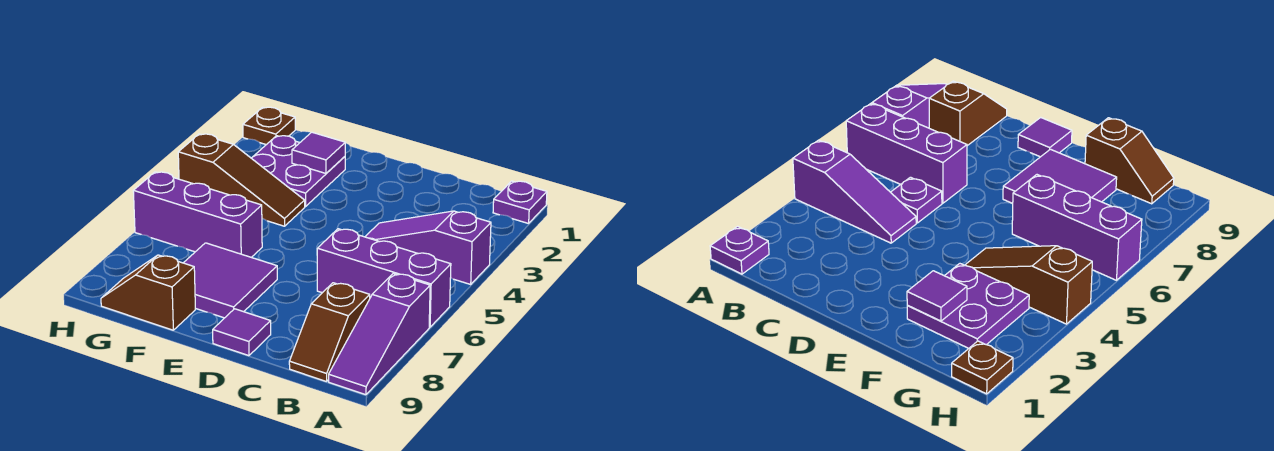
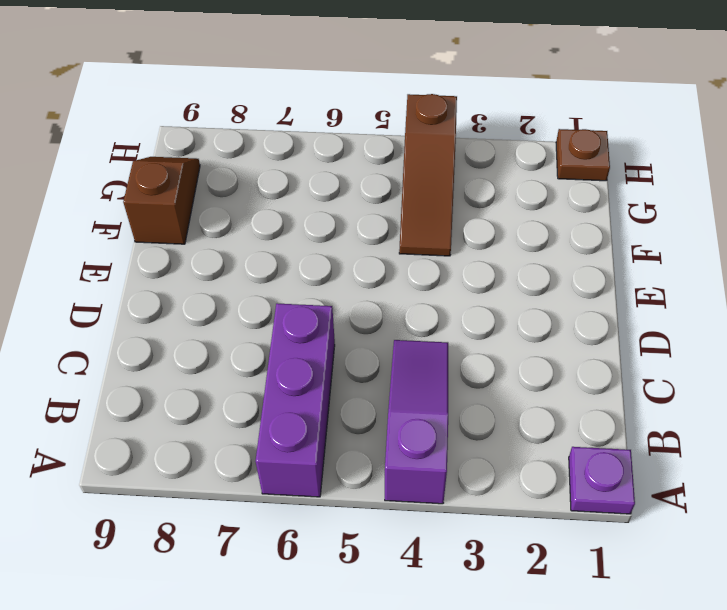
none -> purple 1x3 slope [329,274,430,395]
none -> brown 1x2 slope [289,283,370,382]
none -> purple 1x1 plate [891,177,942,223]

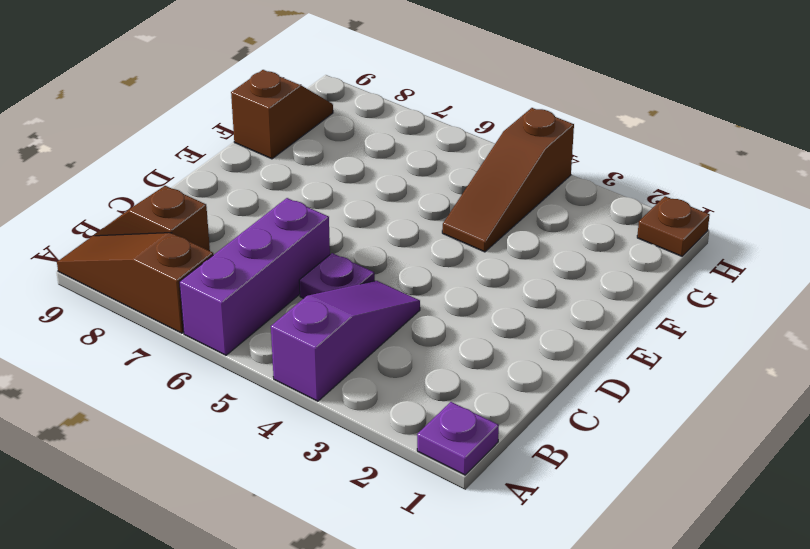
brown 1x3 slope [57,233,213,333] -> purple 1x3 slope [329,274,430,395]
none -> purple 1x1 tile [213,309,271,356]
none -> purple 2x2 tile [184,243,277,318]
none -> purple 2x2 plate [252,136,345,207]

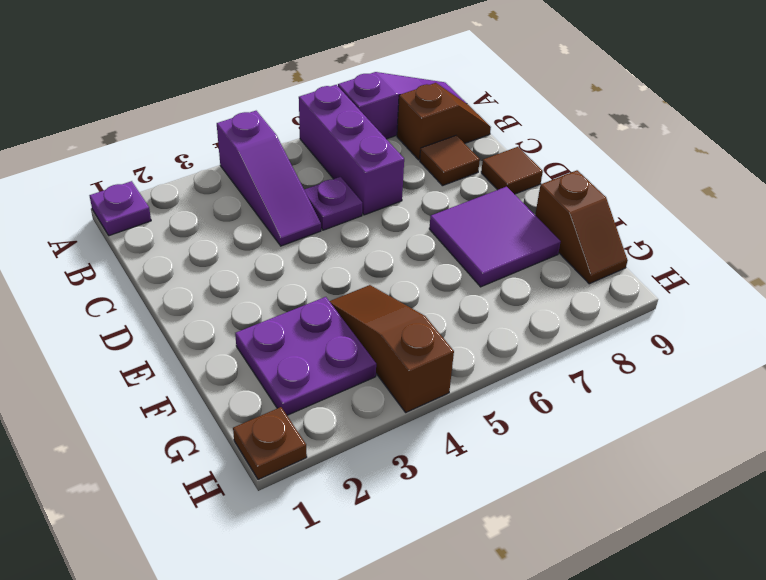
brown 1x1 tile [420,135,480,186] -> none
brown 1x1 tile [481,147,543,194] -> purple 1x1 tile [213,309,271,356]
none -> purple 1x3 brick [133,172,262,257]
none -> purple 1x1 tile [292,132,345,173]

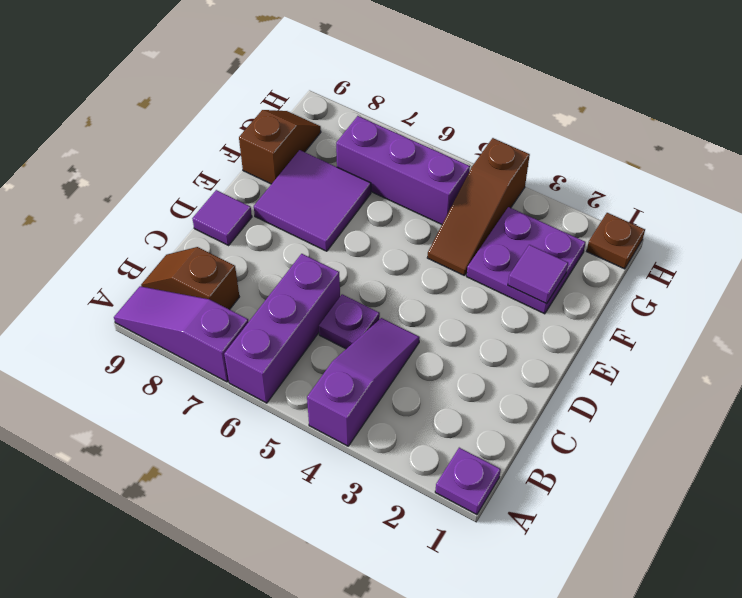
purple 1x3 brick [336,116,470,224] -> purple 1x3 brick turned to [133,172,262,257]

